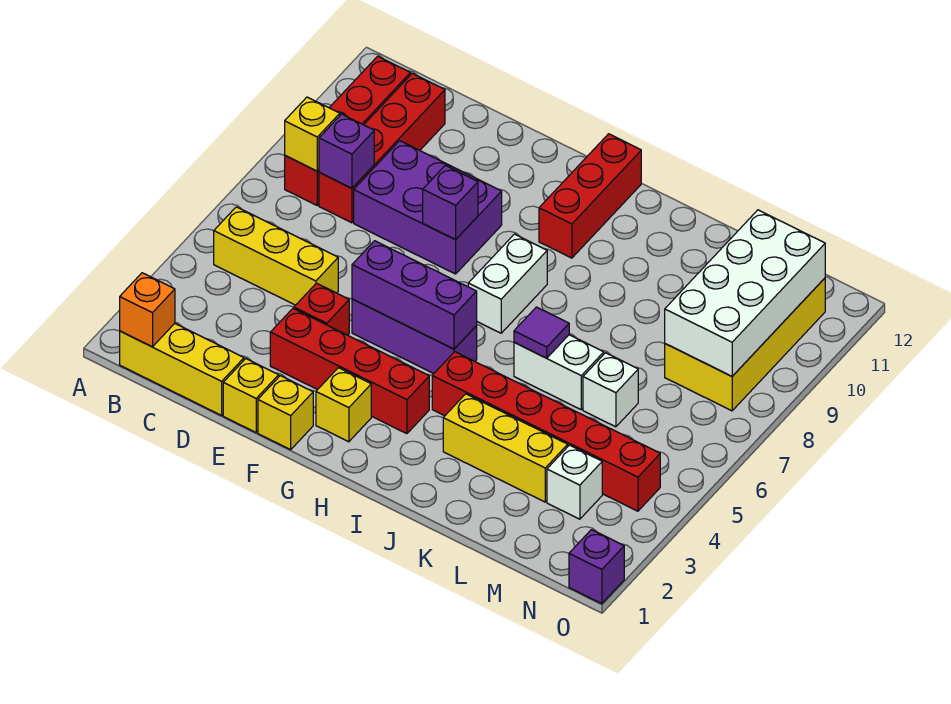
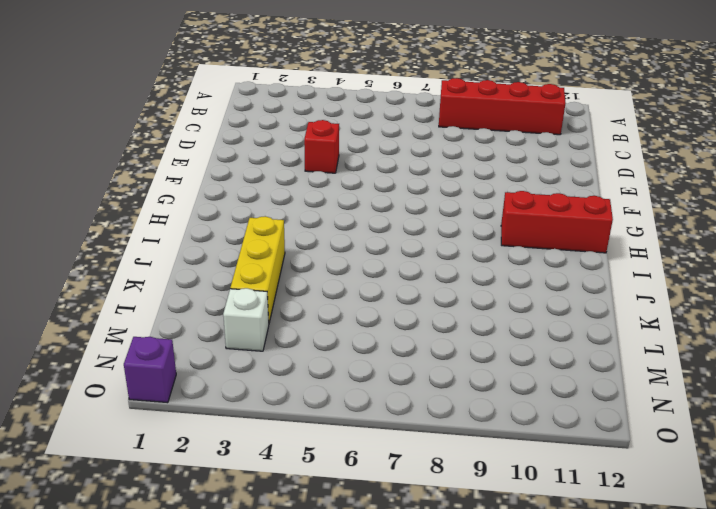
none -> yellow 1x3 brick [120,324,244,415]
none -> yellow 1x3 brick [214,207,338,305]
none -> red 1x4 brick [319,73,445,223]

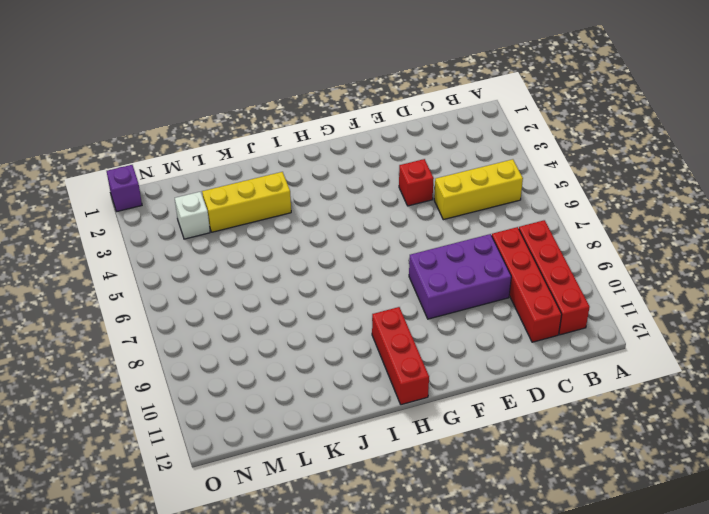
none -> yellow 1x3 brick [120,324,244,415]
none -> yellow 1x1 brick [223,359,279,432]
none -> red 1x4 brick [270,309,429,434]

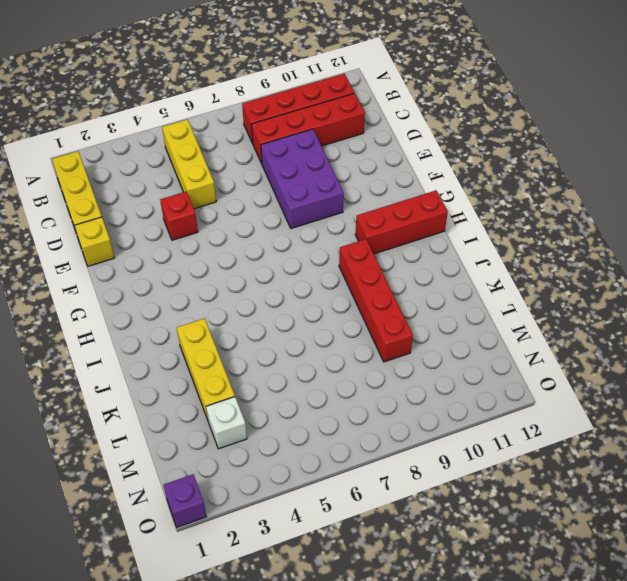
red 1x4 brick [339,239,413,362] -> red 1x4 brick moved to [270,309,429,434]
none -> yellow 1x1 brick [258,376,313,450]
none -> purple 1x3 brick [352,299,477,373]
none -> yellow 1x1 brick [316,368,371,442]

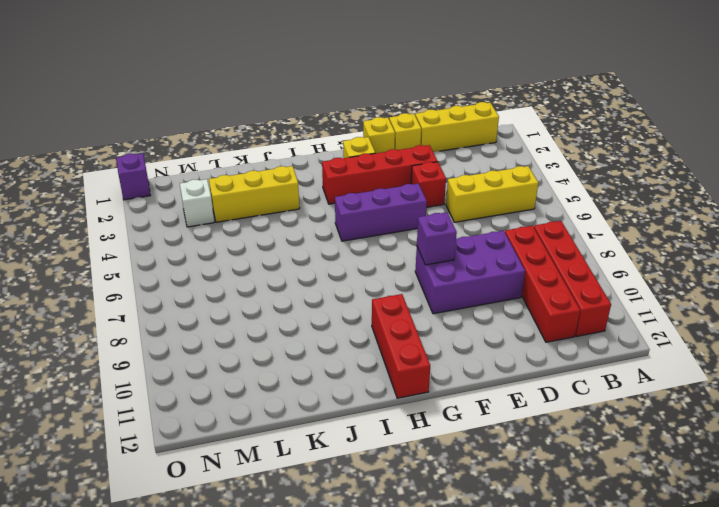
none -> white 1x2 brick [468,234,547,333]
none -> red 1x6 brick [432,352,660,511]
none -> white 1x2 brick [514,335,604,409]

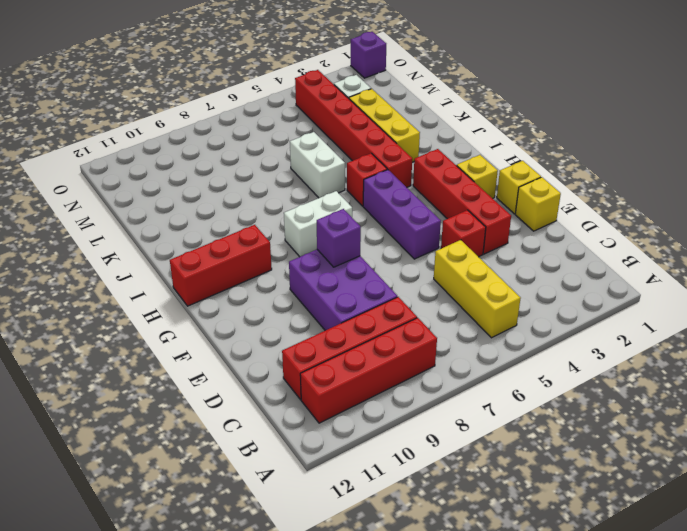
red 1x1 brick [347,153,387,206] -> none
none -> yellow 1x3 brick [120,324,244,415]
none -> white 1x1 brick [583,353,638,427]
none -> yellow 2x4 brick [665,278,825,411]

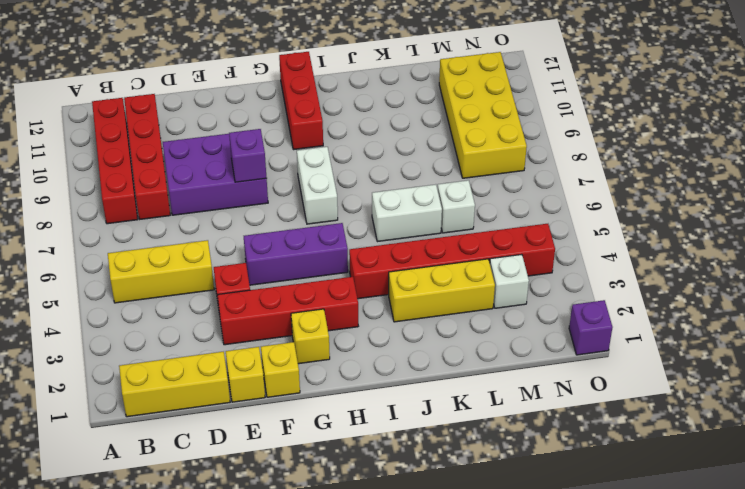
none -> orange 1x1 brick [120,273,175,347]
none -> yellow 1x1 brick [285,97,340,171]
none -> purple 1x1 brick [319,114,374,188]

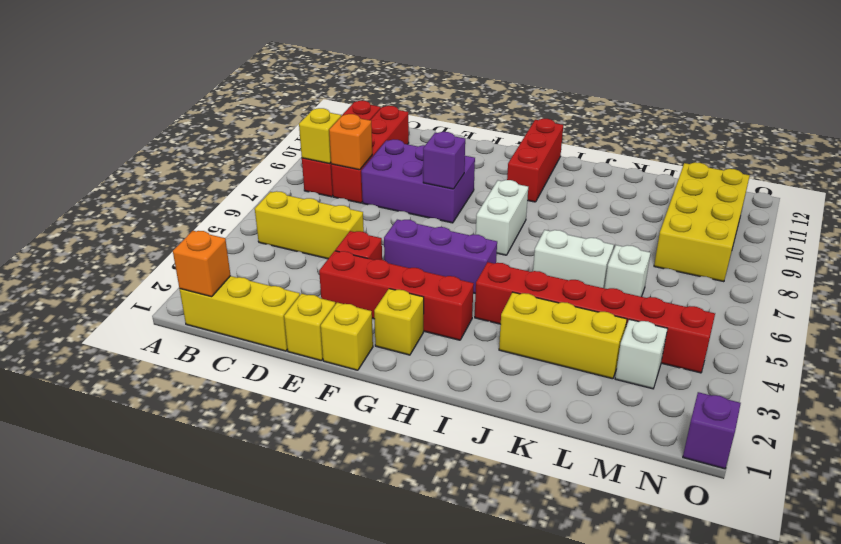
orange 1x1 brick [329,114,372,170] -> purple 1x1 brick [319,114,374,188]
none -> purple 1x3 brick [352,241,477,349]
none -> purple 1x1 tile [514,307,569,358]
none -> white 2x4 brick [665,210,825,376]

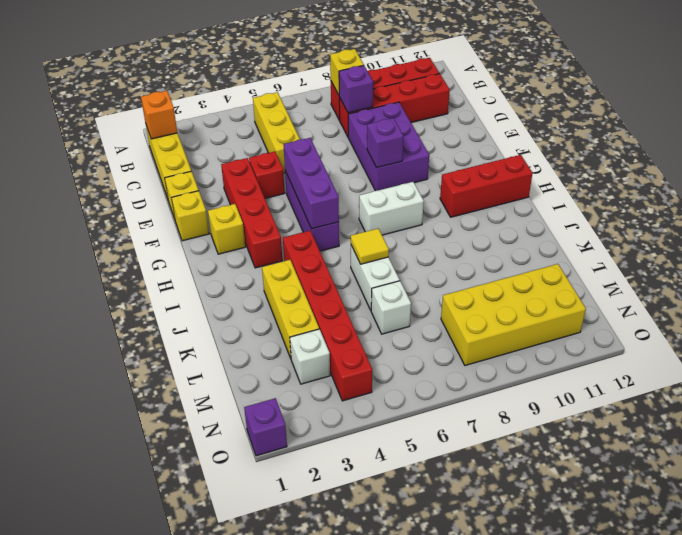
yellow 1x1 tile [351,229,389,264] -> purple 1x1 tile [514,307,569,358]
none -> white 2x4 brick [665,210,825,376]

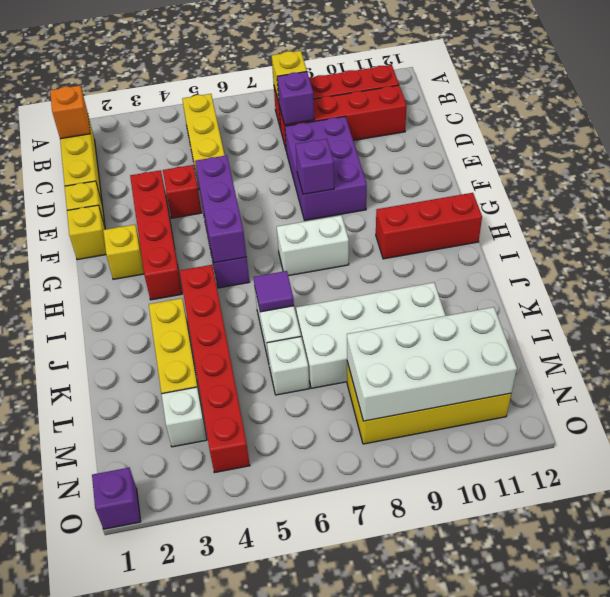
white 2x4 brick [296,283,446,388] -> none

